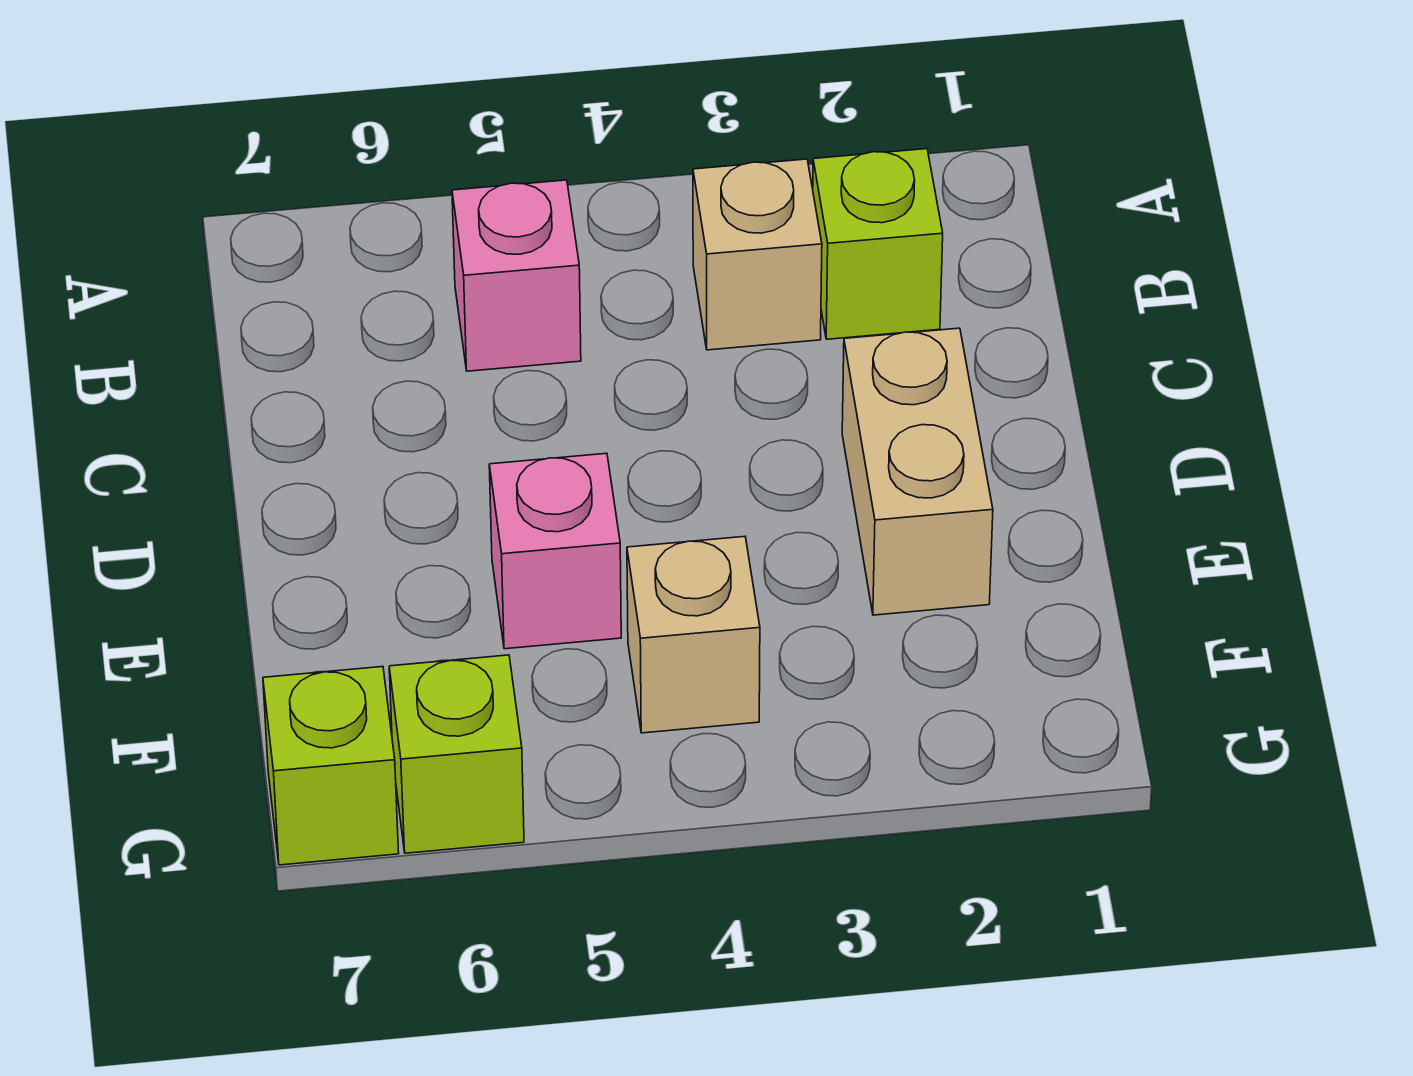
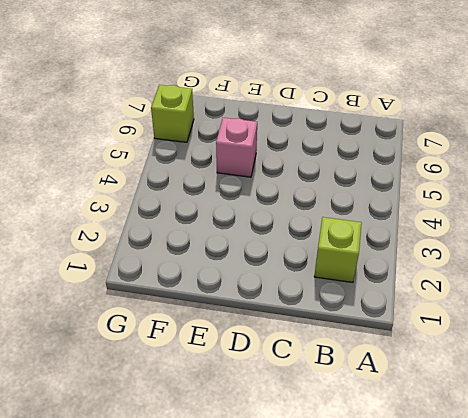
none -> tan 1x1 brick [693,159,822,350]
none -> pink 1x1 brick [452,180,581,371]

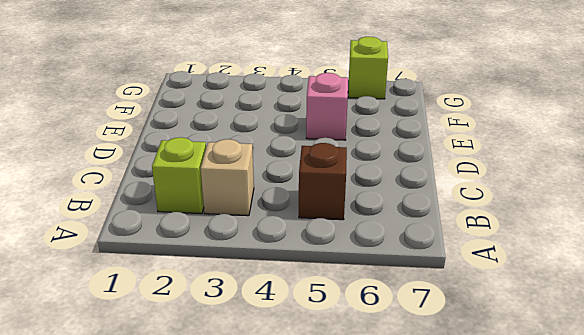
brown 1x1 brick [299,143,347,220] -> pink 1x1 brick [452,180,581,371]
none -> tan 1x2 brick [842,328,993,615]
none -> tan 1x1 brick [627,536,760,733]

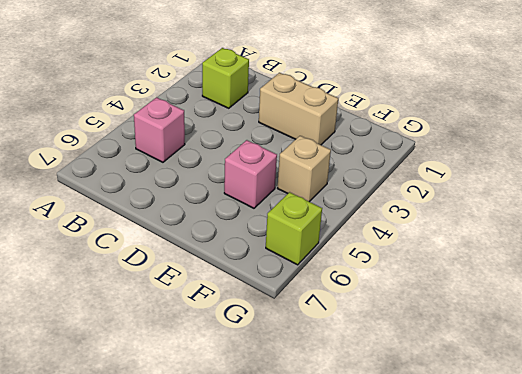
none -> tan 1x1 brick [693,159,822,350]
none -> lime 1x1 brick [263,667,399,865]

